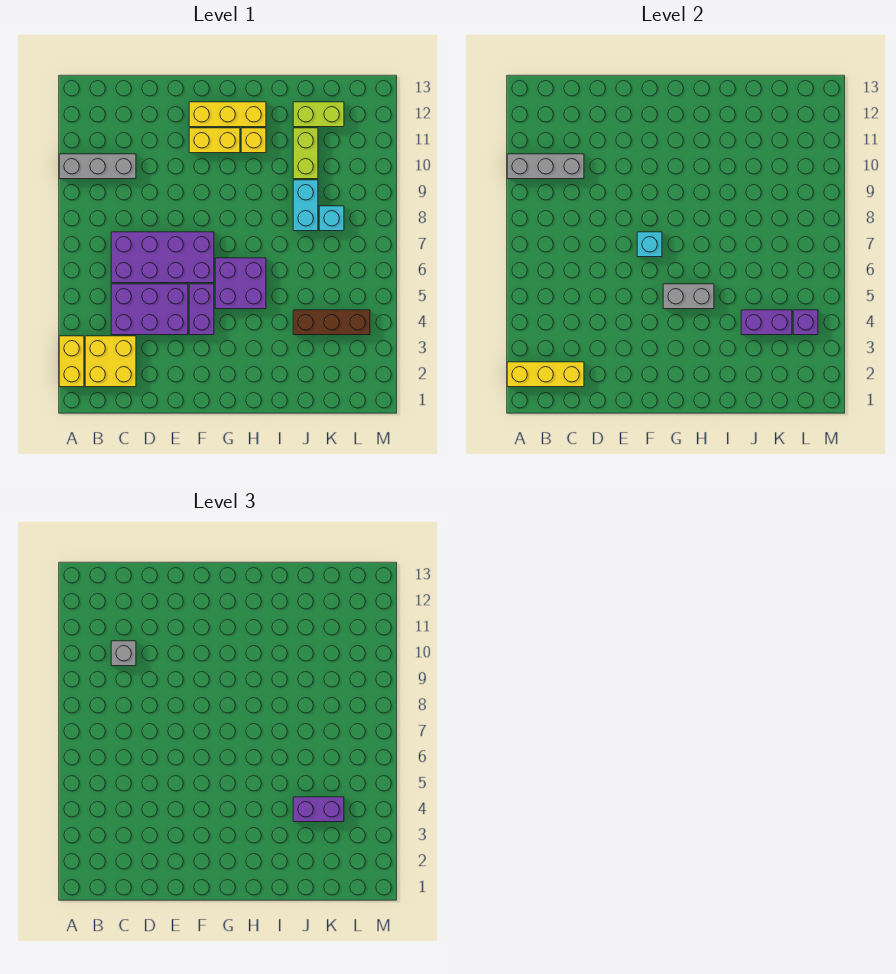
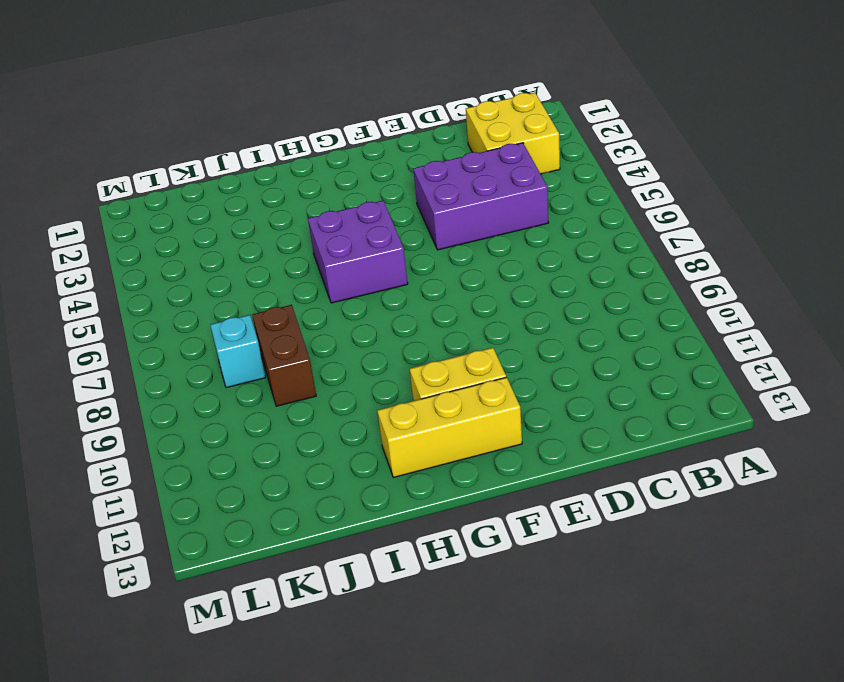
brown 1x2 brick [252,305,316,406] -> cyan 1x2 brick [293,180,318,231]
none -> yellow 1x2 brick [59,336,84,387]
none -> grey 1x3 brick [59,154,136,179]
none -> purple 2x4 brick [111,232,214,283]

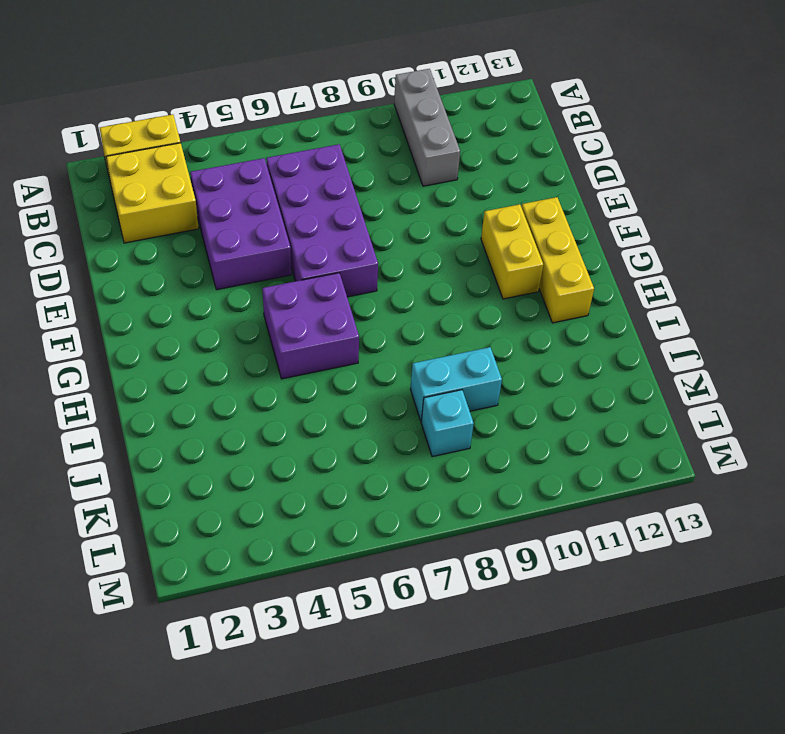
none -> purple 1x2 brick [189,284,214,335]
none -> yellow 1x1 brick [241,128,266,153]
none -> brown 1x3 brick [293,310,370,335]

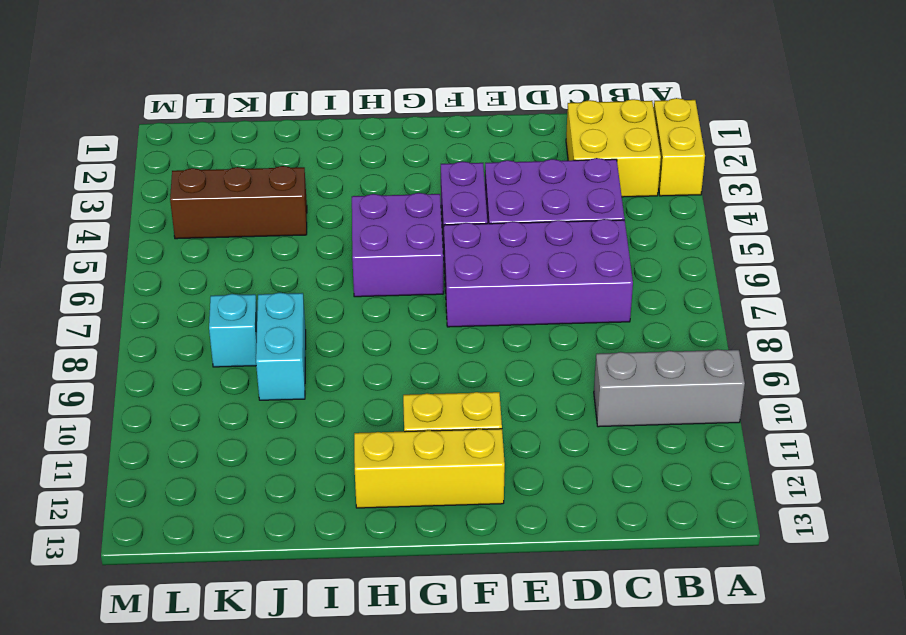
none -> yellow 1x1 brick [241,128,266,153]
none -> lime 1x2 brick [293,128,318,179]
none -> lime 1x2 brick [293,102,344,127]

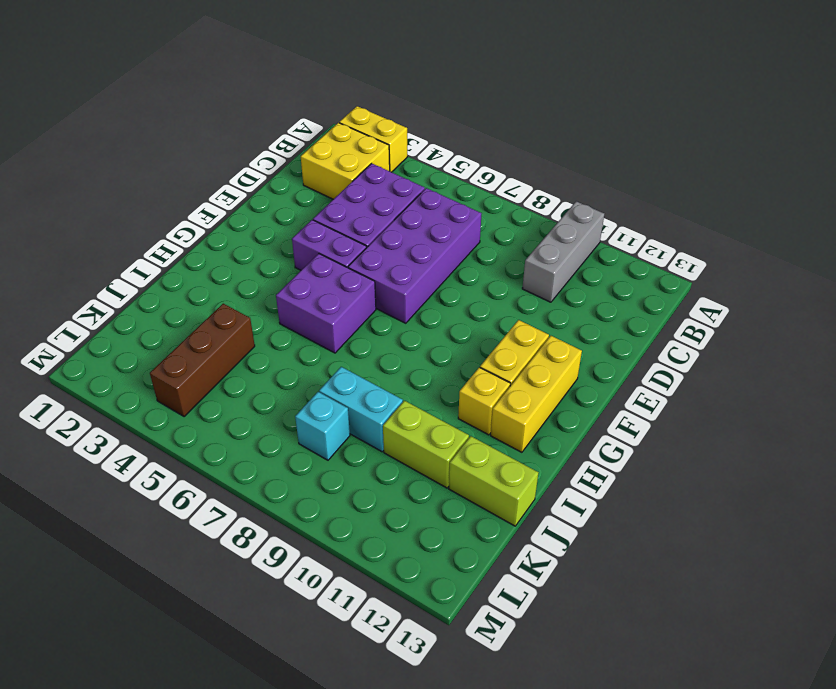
lime 1x2 brick [449,436,539,526] -> lime 1x2 brick turned to [293,102,344,127]
none -> yellow 1x3 brick [507,362,584,387]
none -> grey 1x3 brick [507,154,584,179]
none -> cyan 1x1 brick [637,232,662,257]

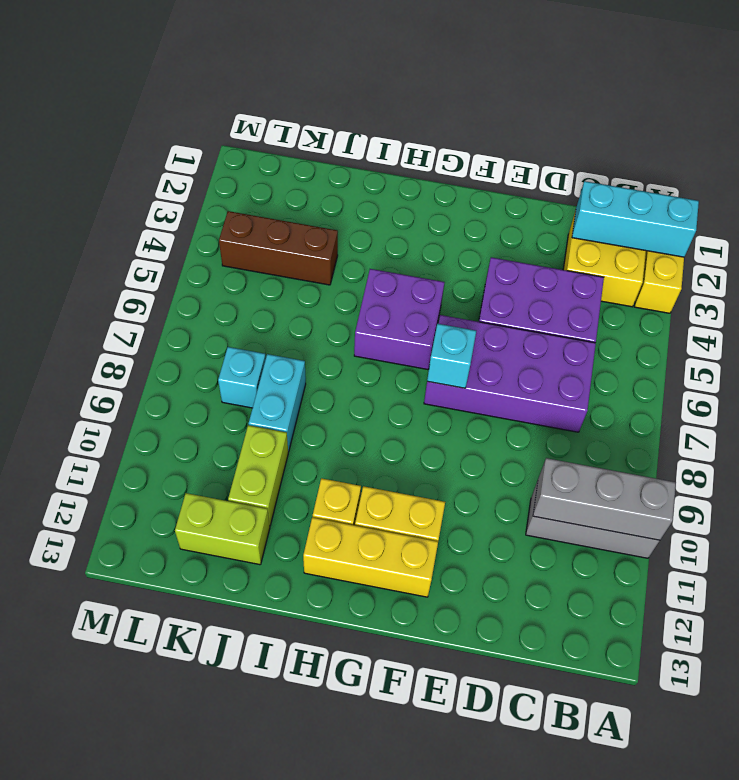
cyan 1x3 brick [572,181,699,257] -> yellow 1x3 brick [507,362,584,387]
none -> purple 1x2 brick [189,284,214,335]
none -> grey 1x2 brick [663,284,714,309]
none -> purple 1x2 brick [741,310,792,335]

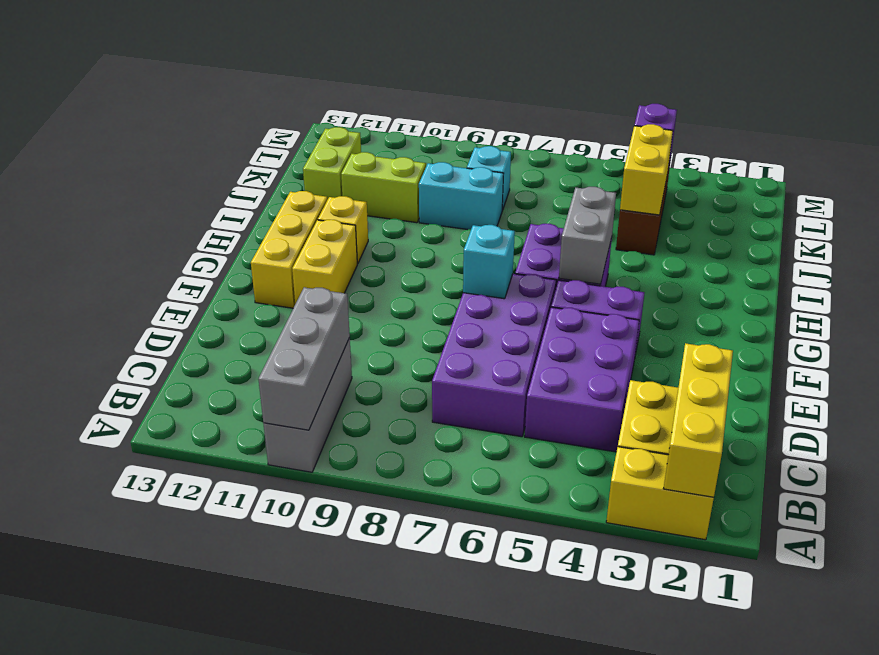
yellow 1x2 brick [620,124,673,215] -> purple 1x2 brick [741,310,792,335]
none -> grey 1x1 brick [111,641,136,666]
none -> purple 1x2 brick [293,797,344,822]

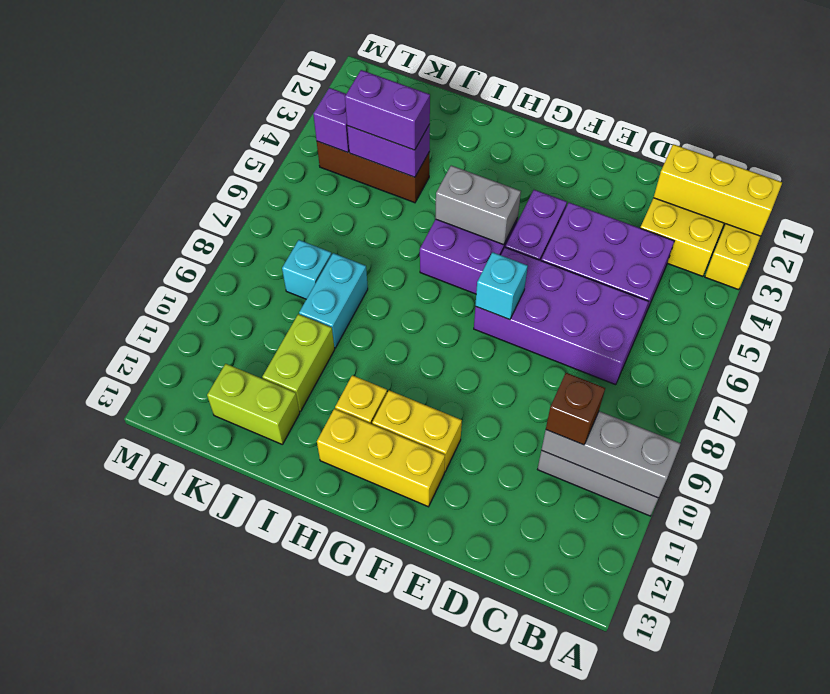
brown 1x1 brick [546,373,605,445] -> grey 1x1 brick [111,641,136,666]

